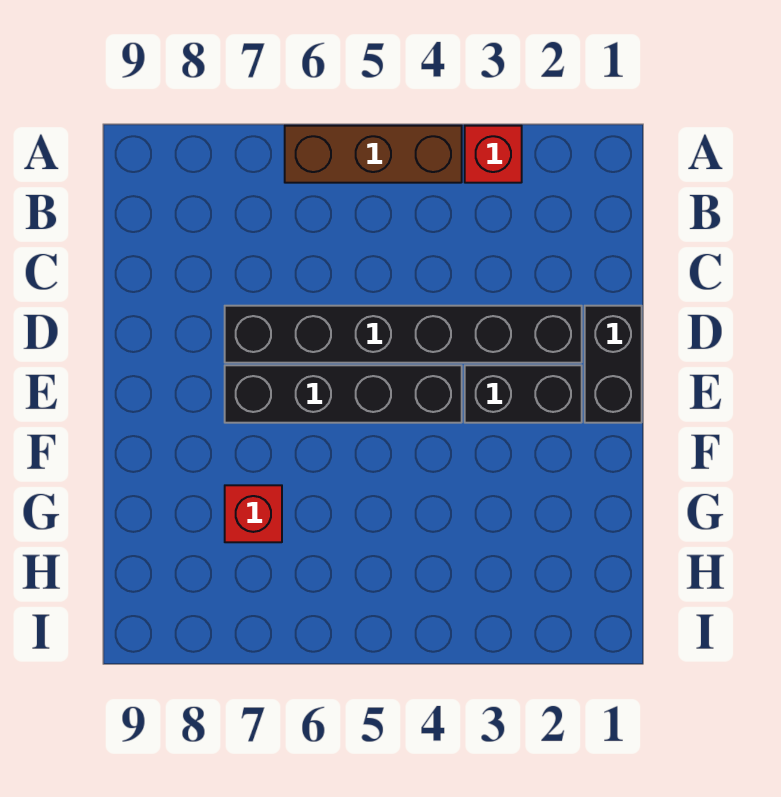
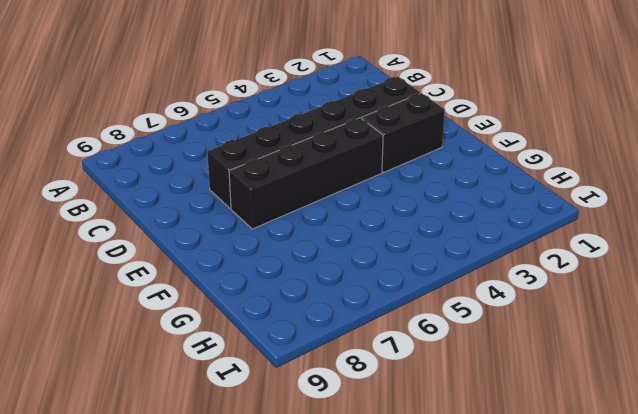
none -> red 1x1 brick [465,126,522,183]
none -> brown 1x3 brick [285,126,462,183]

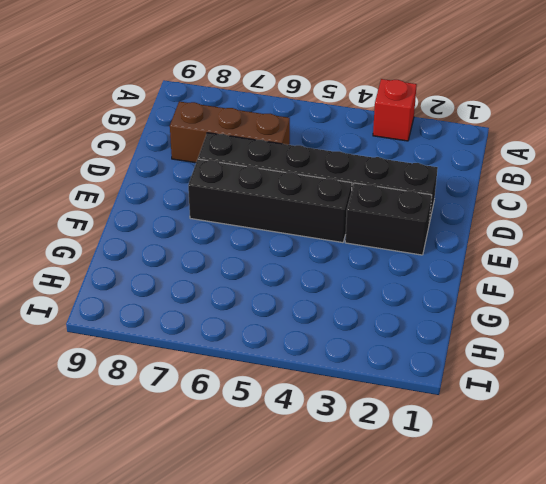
brown 1x3 brick [170,101,290,163] -> brown 1x3 brick moved to [285,126,462,183]
none -> black 1x2 brick [585,306,642,423]
none -> red 1x1 brick [225,485,282,542]

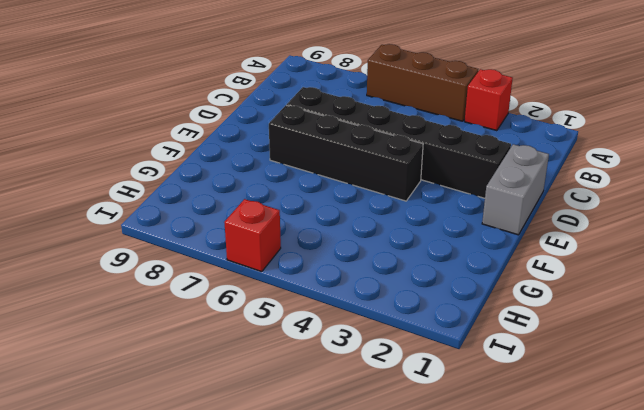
grey 1x2 brick [482,144,549,235] -> black 1x2 brick [585,306,642,423]
red 1x1 brick [224,199,281,272] -> red 1x1 brick moved to [225,485,282,542]
none -> black 1x2 brick [465,365,582,423]

